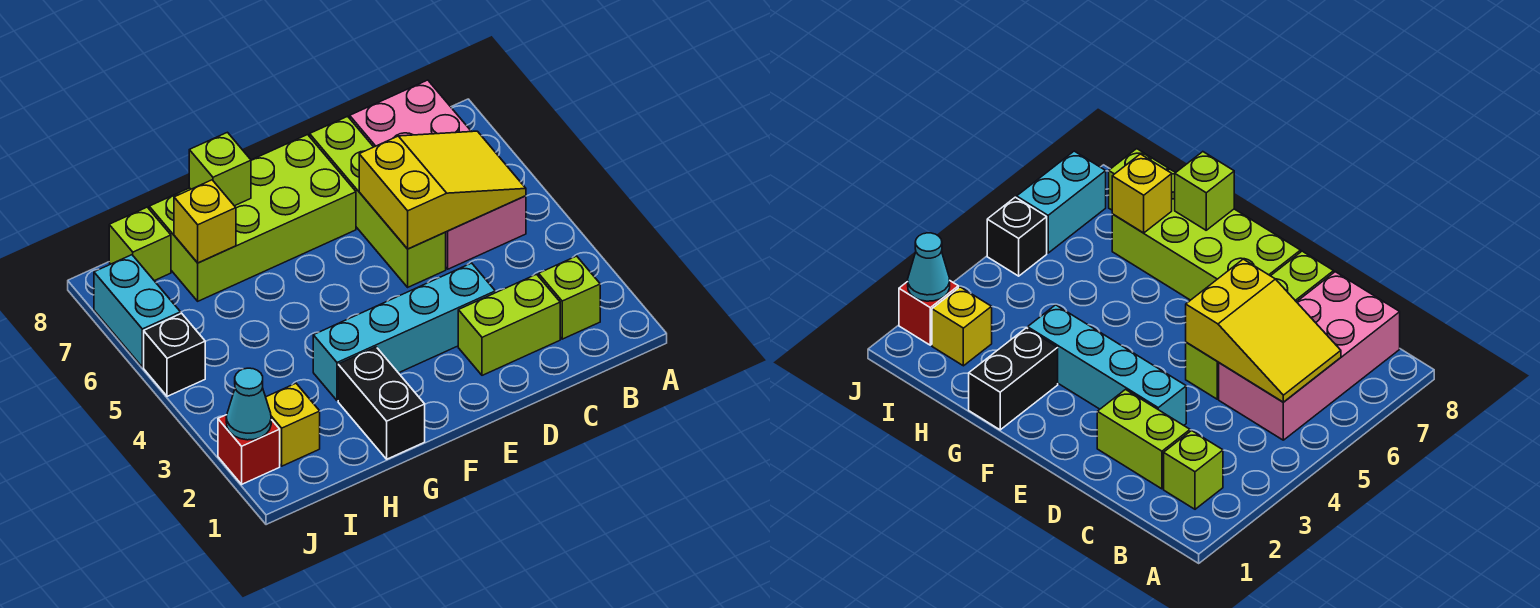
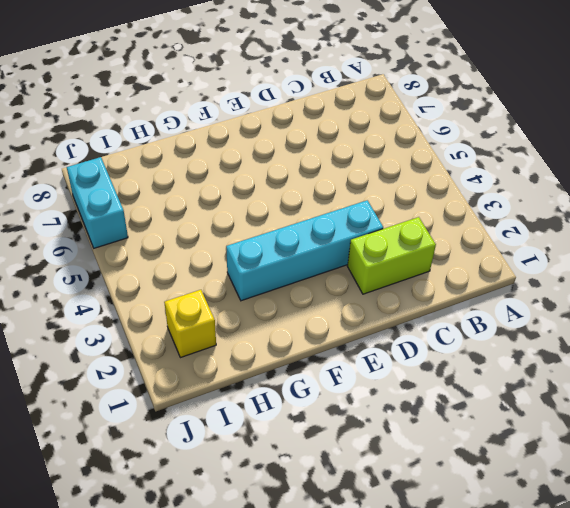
none -> lime 1x1 brick [539,256,600,339]
none -> pink 2x4 brick [350,80,526,269]
none -> lime 1x4 brick [310,116,446,287]

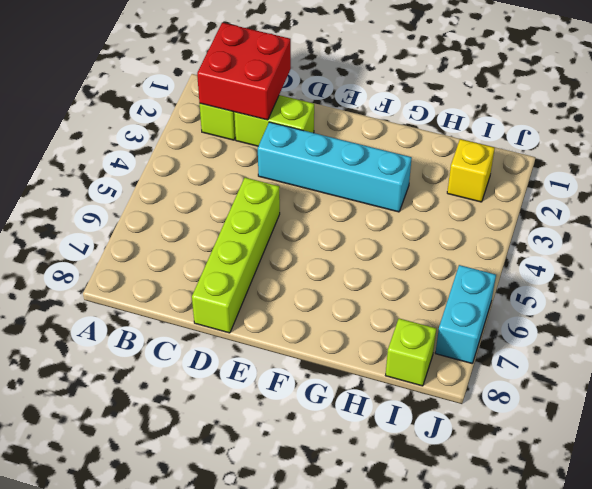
red 2x2 brick [197,23,291,120] -> none
none -> pink 2x4 brick [350,80,526,269]
none -> lime 2x4 brick [149,135,356,301]
none -> black 1x2 brick [338,347,425,459]

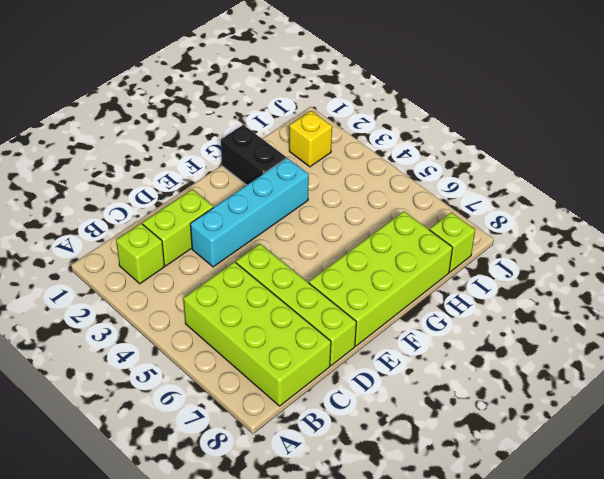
lime 2x4 brick [183,262,331,406] -> pink 2x4 brick [350,80,526,269]
none -> red 1x1 brick [218,415,280,484]
none -> black 1x1 brick [144,313,205,396]
none -> cyan 1x2 brick [94,255,180,367]

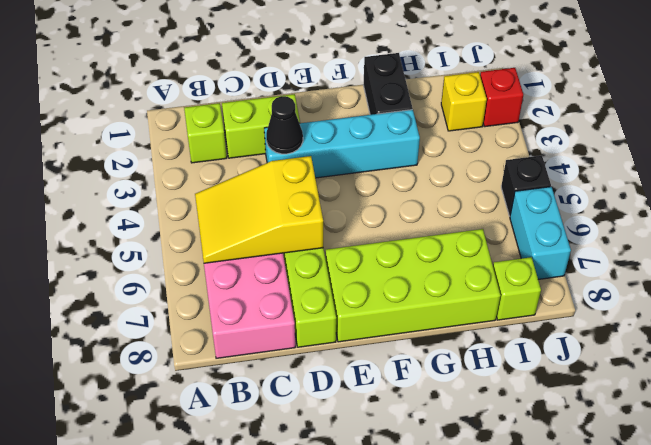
black 1x1 cone [266,96,303,154] -> none
none -> lime 1x1 brick [189,132,251,206]
none -> yellow 1x1 brick [174,180,236,263]
none -> cyan 1x1 cone [226,368,271,440]

